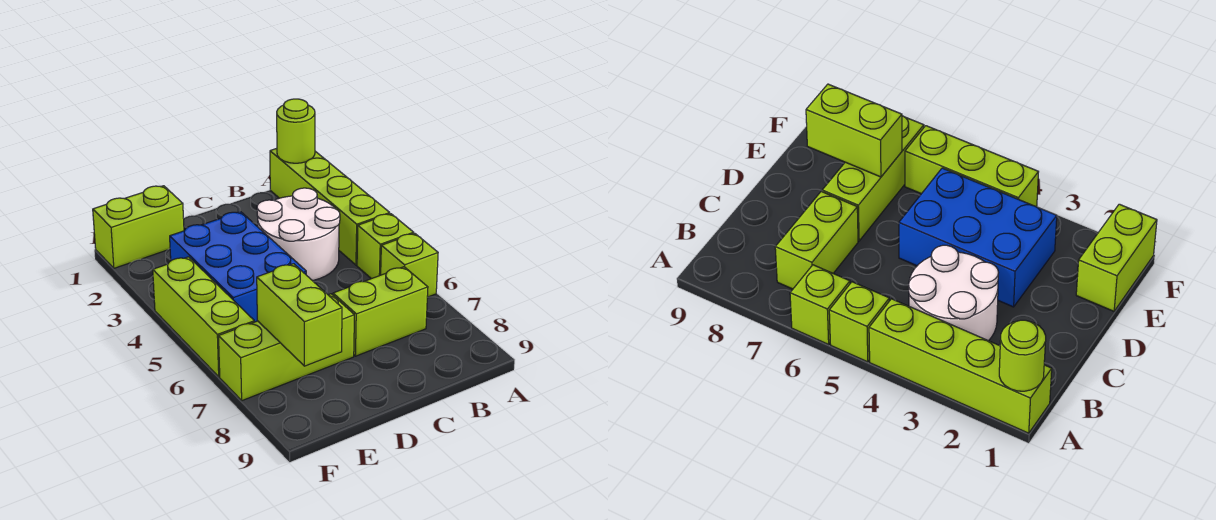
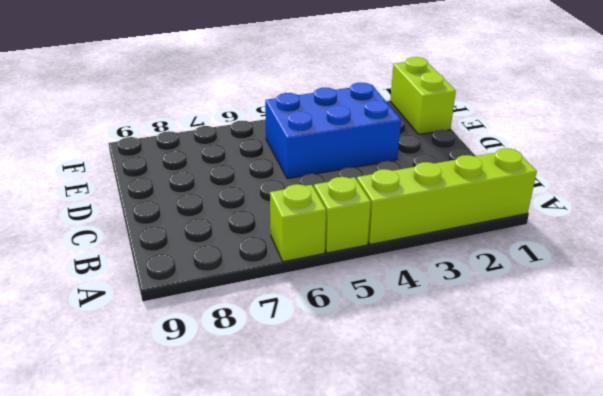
none -> white 2x2 round brick [257,188,340,281]
none -> lime 1x2 brick [333,267,428,356]

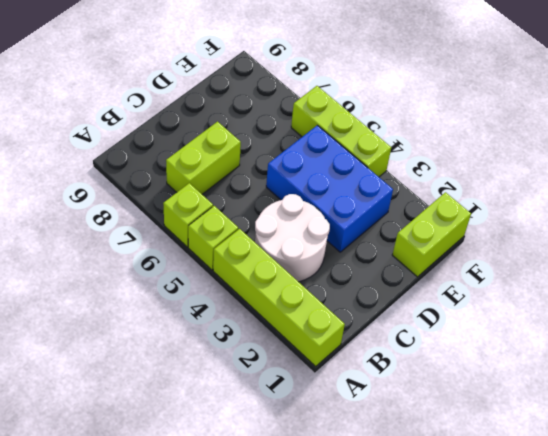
none -> lime 1x3 brick [219,294,354,401]
none -> lime 1x1 round brick [277,99,315,163]

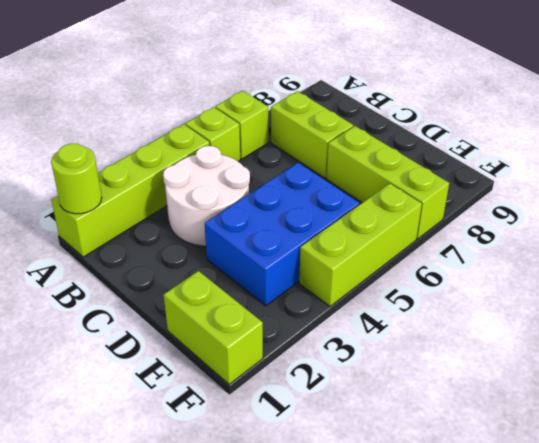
none -> lime 1x2 brick [257,264,342,366]

